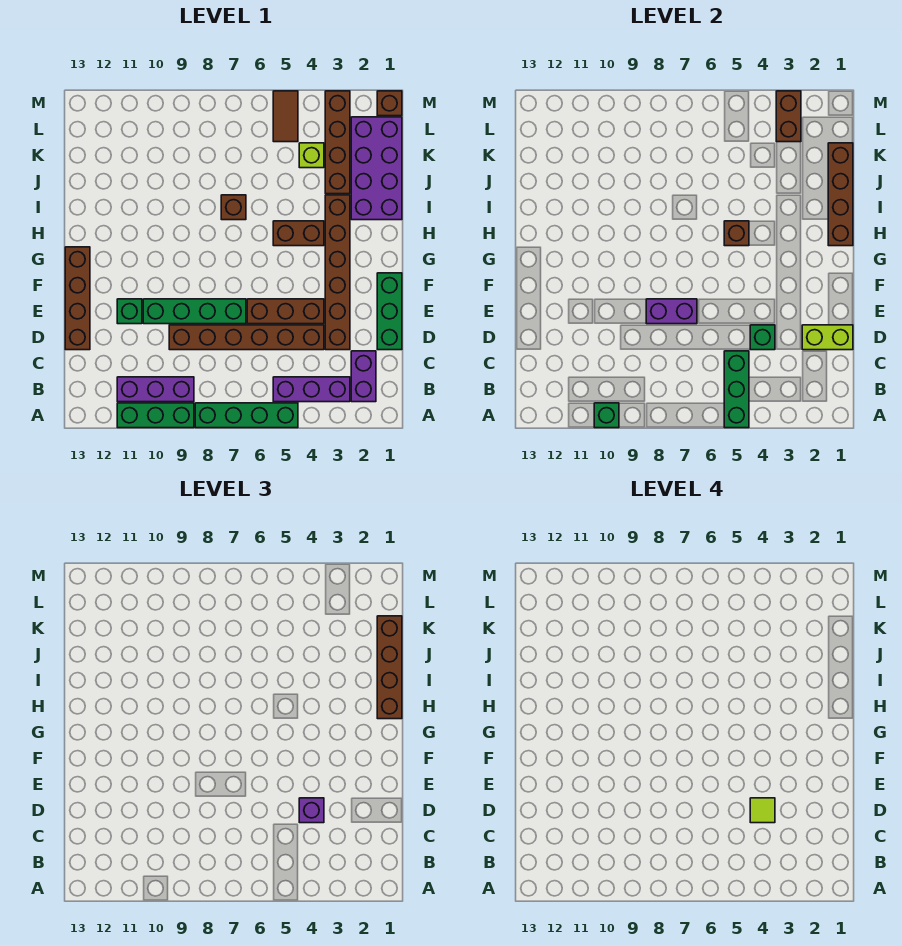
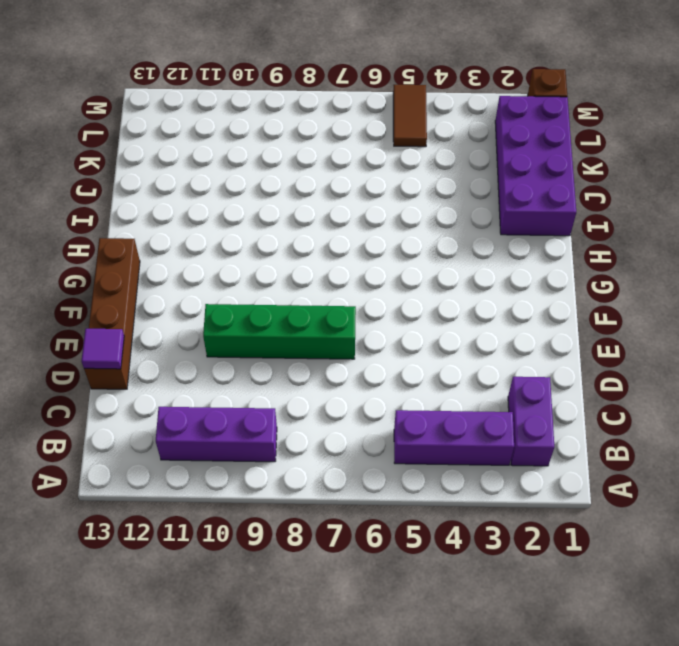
purple 1x1 tile [82,329,124,369] -> none
none -> green 1x4 brick [195,403,298,428]
none -> green 1x3 brick [117,403,194,428]
none -> green 1x3 brick [377,273,402,350]
none -> brown 1x6 brick [325,195,350,350]

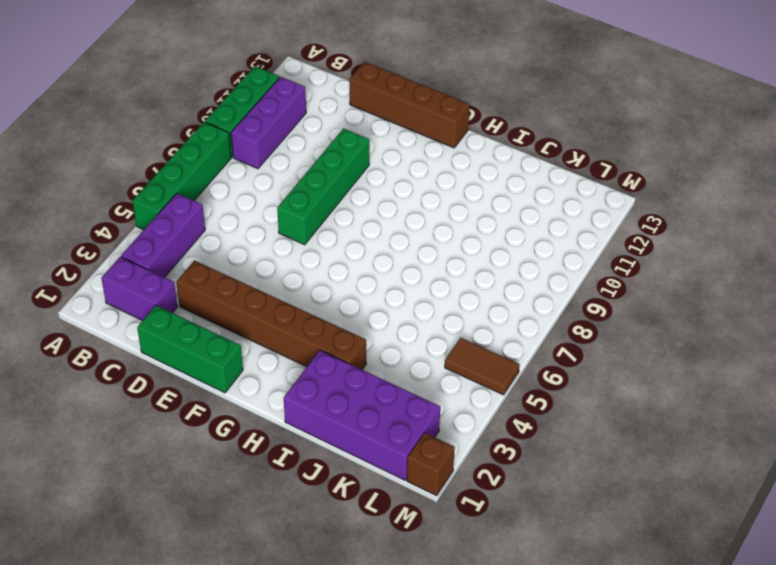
none -> brown 1x6 brick [169,325,324,350]
none -> brown 1x3 brick [247,299,324,324]
none -> green 1x1 brick [117,299,142,324]
none -> brown 1x2 brick [273,221,324,246]

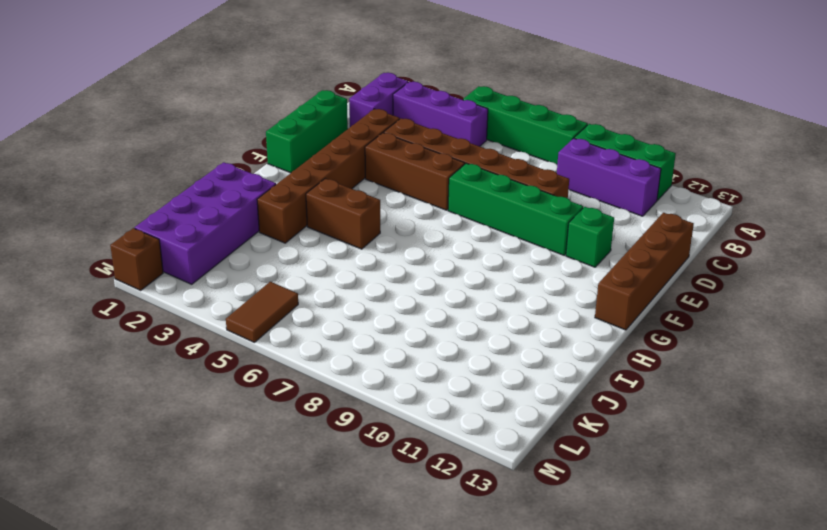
none -> brown 1x1 brick [221,195,246,220]
none -> brown 1x4 brick [325,91,350,194]
none -> lime 1x1 brick [299,143,324,168]
none -> green 1x3 brick [724,351,749,428]

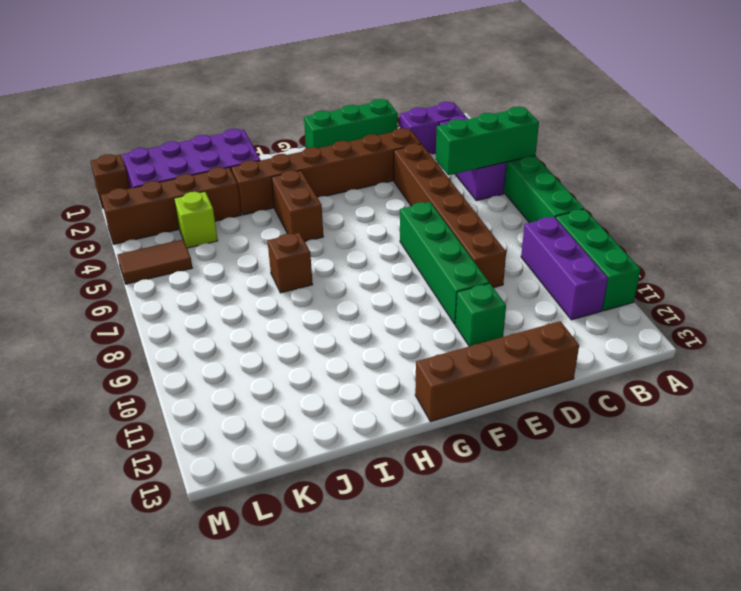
none -> brown 1x3 brick [247,299,324,324]
none -> green 1x1 brick [594,403,619,428]
none -> lime 1x2 brick [802,325,853,350]
none -> green 1x1 brick [750,325,775,350]

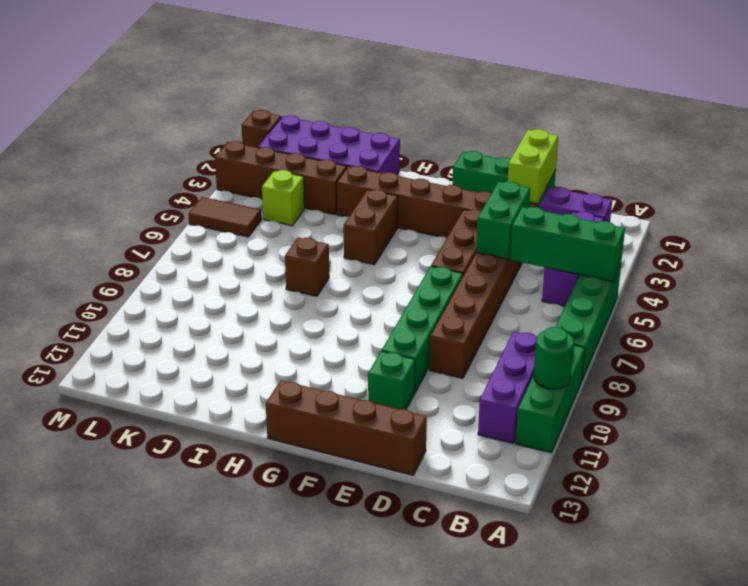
green 1x1 round brick [534,327,574,389] -> green 1x1 brick [594,403,619,428]
green 1x2 brick [476,181,530,259] -> green 1x1 brick [750,325,775,350]
none -> purple 1x2 brick [646,299,697,324]
none -> brown 1x4 brick [828,143,853,246]
none -> brown 1x1 brick [724,221,749,246]
none -> brown 1x2 brick [776,91,801,142]

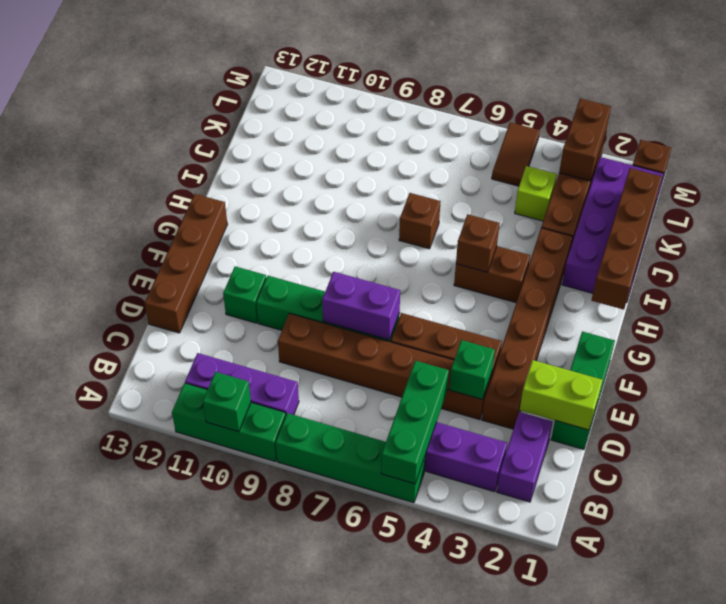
none -> purple 1x1 brick [299,798,324,823]
none -> brown 1x4 brick [377,616,402,719]
none -> lime 1x1 tile [750,798,775,823]

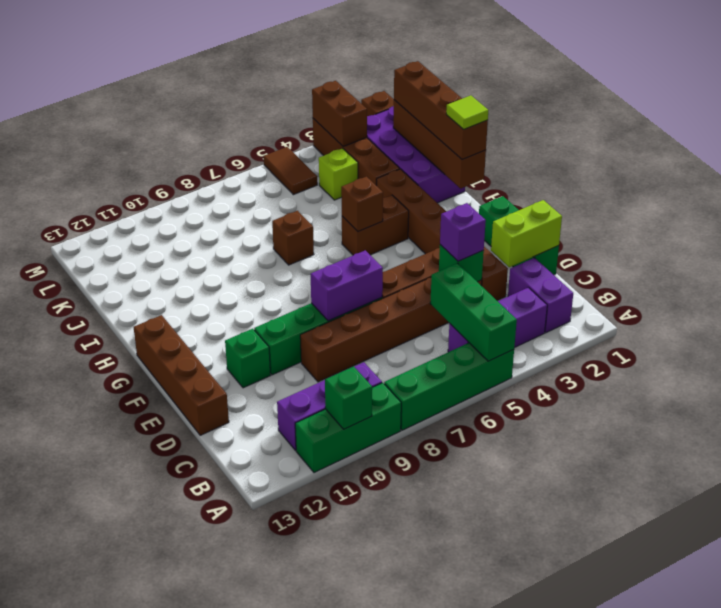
lime 1x1 tile [446,95,488,129] -> lime 1x1 tile moved to [750,798,775,823]

